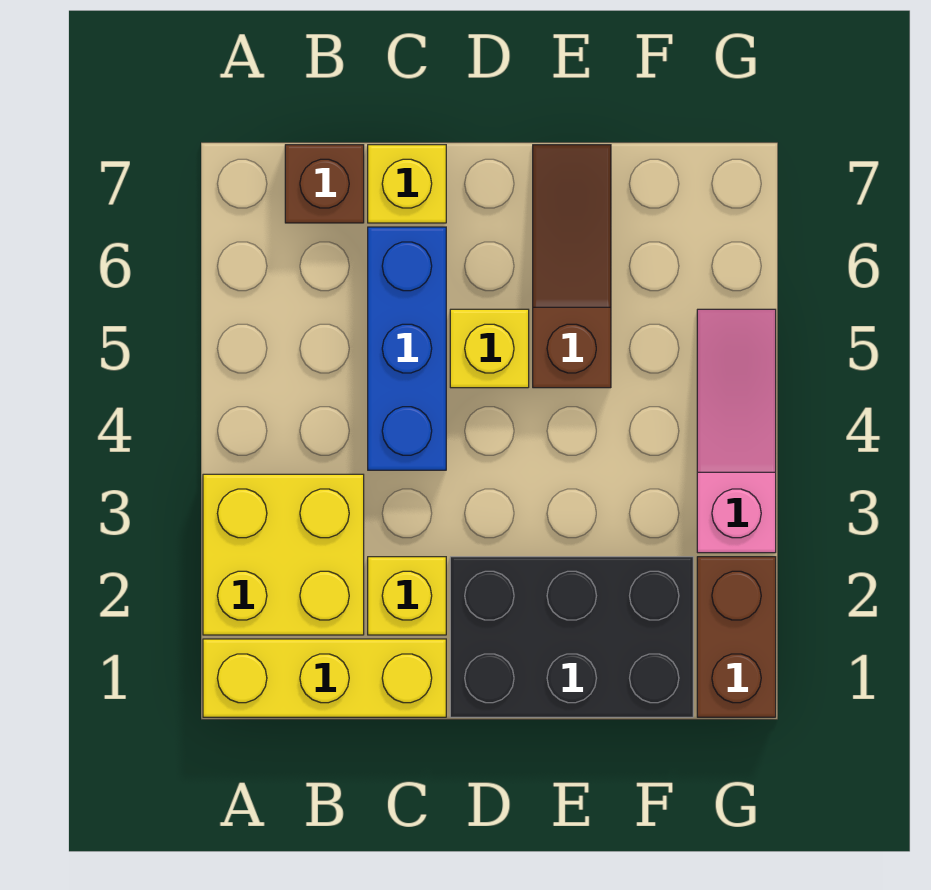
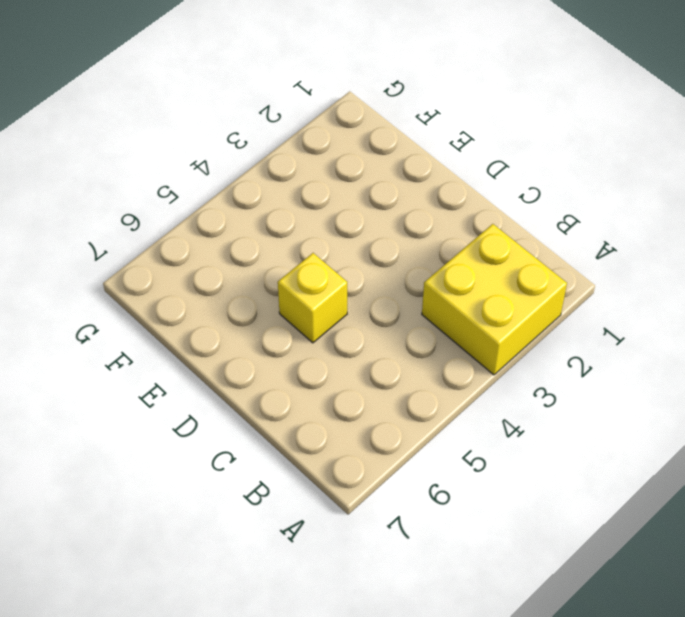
none -> yellow 1x3 brick [203,639,446,717]
none -> brown 1x1 brick [285,145,364,223]

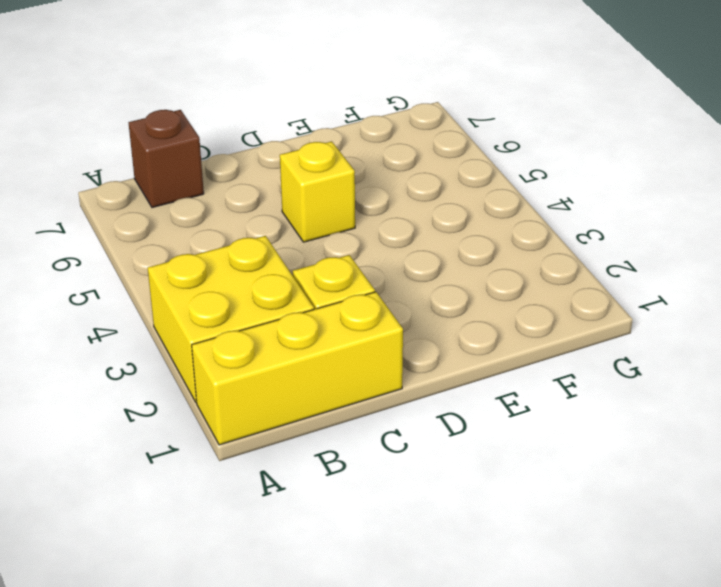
none -> blue 1x3 brick [368,227,446,470]
none -> yellow 1x1 brick [368,145,446,223]

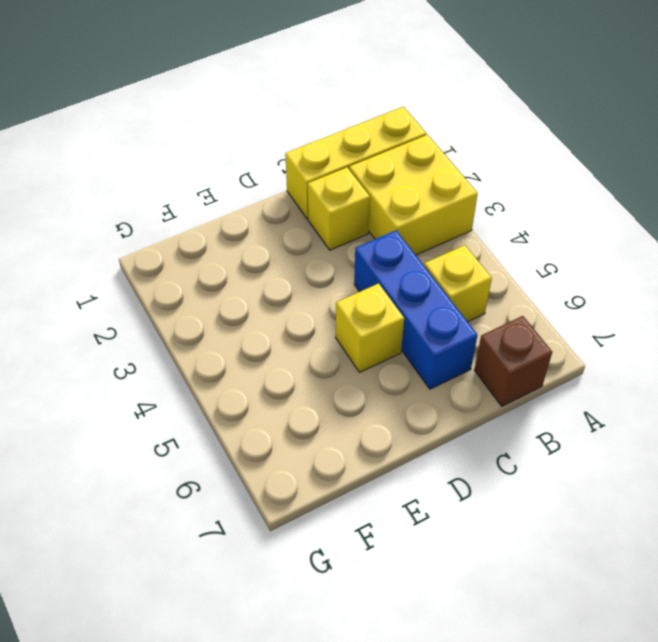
yellow 1x1 brick [424,245,492,322] -> yellow 1x1 brick moved to [368,145,446,223]
none -> black 2x3 brick [450,557,693,717]
none -> brown 1x3 slope [533,145,611,388]

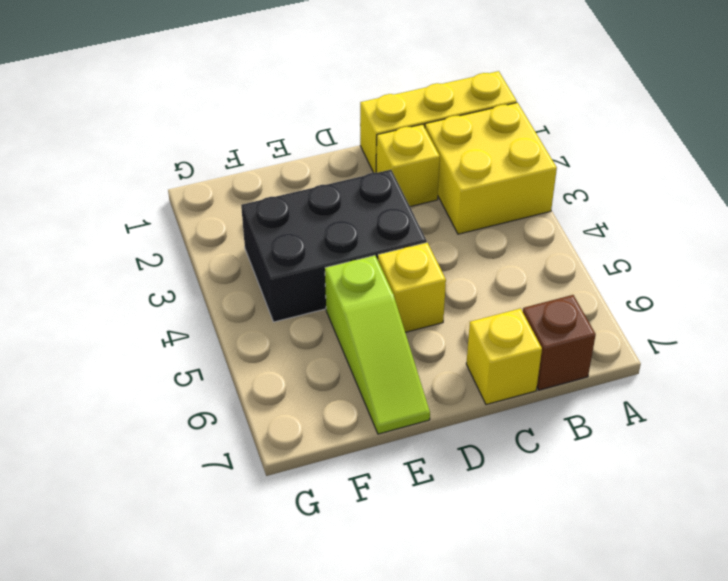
black 2x3 brick [241,170,427,322] -> black 2x3 brick moved to [450,557,693,717]
lime 1x3 slope [325,255,430,434] -> brown 1x3 slope [533,145,611,388]
none -> blue 1x3 brick [368,227,446,470]
none -> brown 1x2 brick [697,557,776,717]

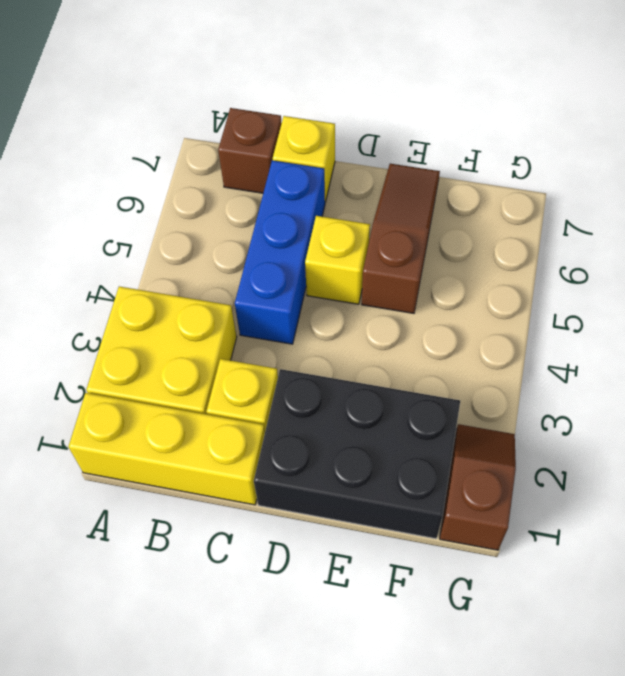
brown 1x2 slope [440,424,516,550] -> brown 1x2 brick [697,557,776,717]
none -> pink 1x3 slope [697,309,776,553]

